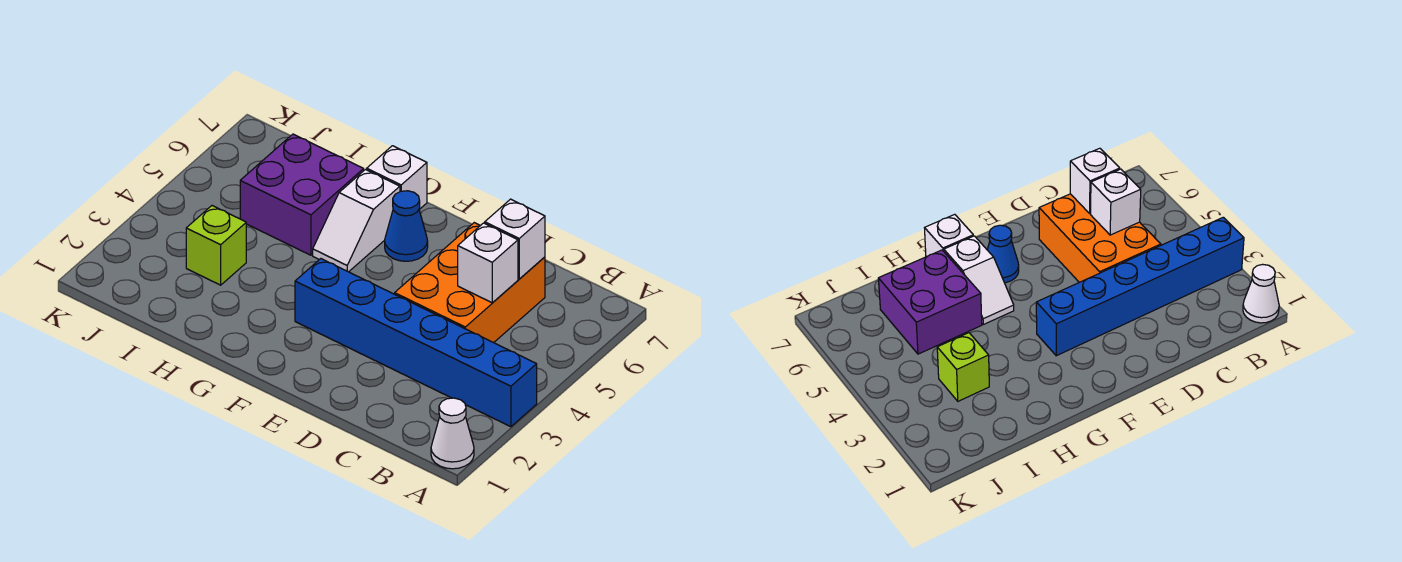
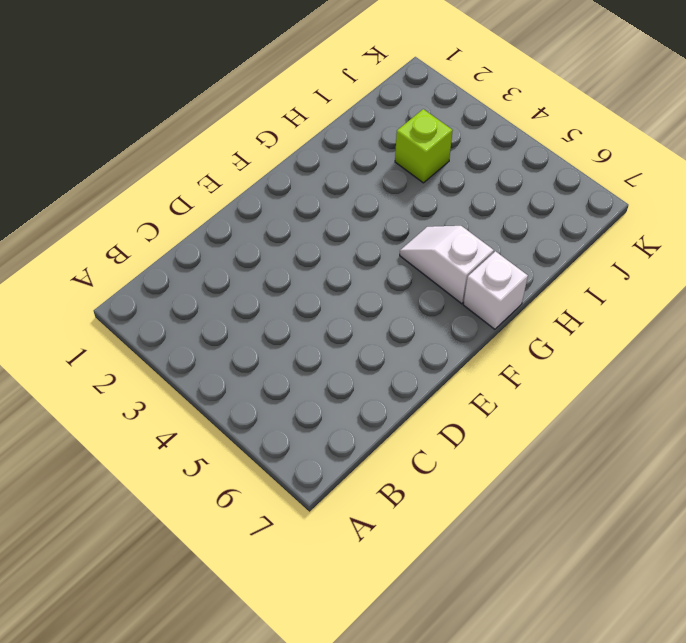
none -> white 1x1 cone [431,398,474,469]
none -> blue 1x6 brick [295,259,537,427]

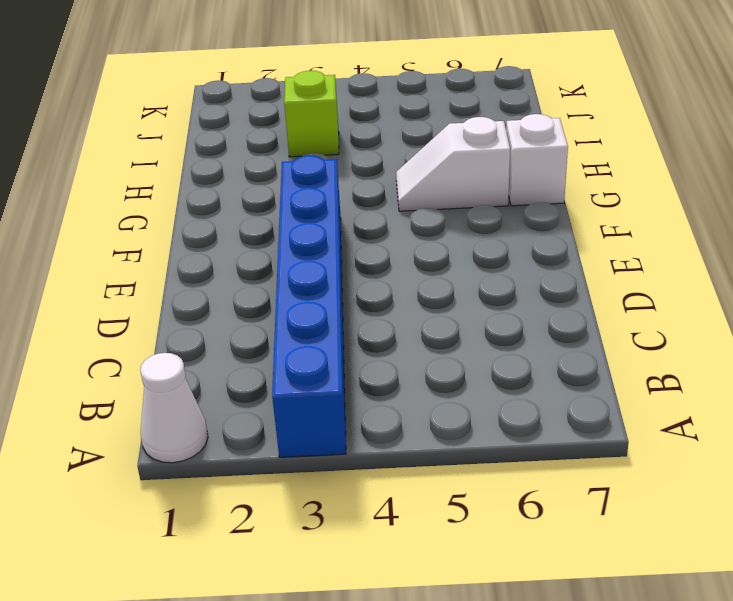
none -> orange 2x3 brick [395,223,545,343]
none -> blue 1x1 cone [385,191,428,261]

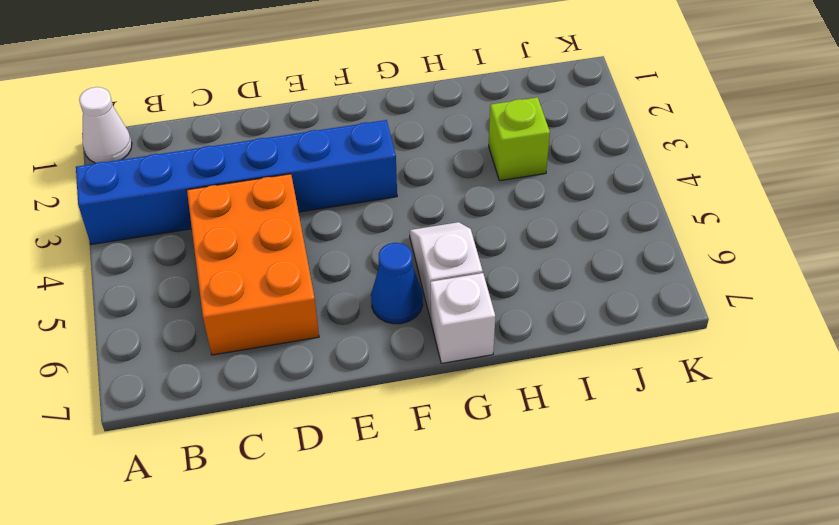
none -> purple 2x2 brick [240,134,364,255]
none -> white 1x1 brick [458,223,518,303]

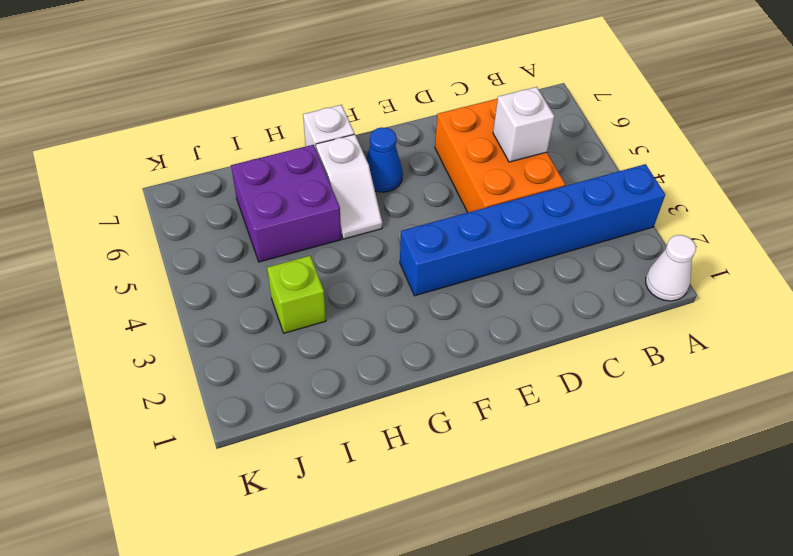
none -> white 1x1 brick [485,199,545,279]

